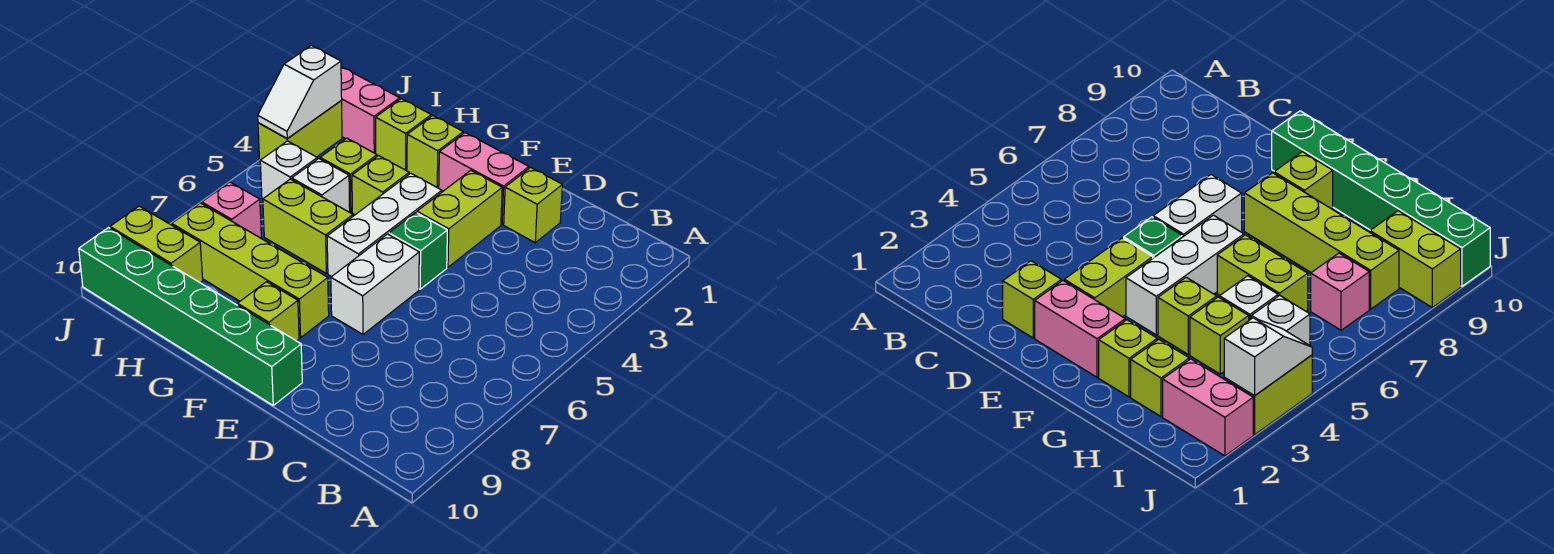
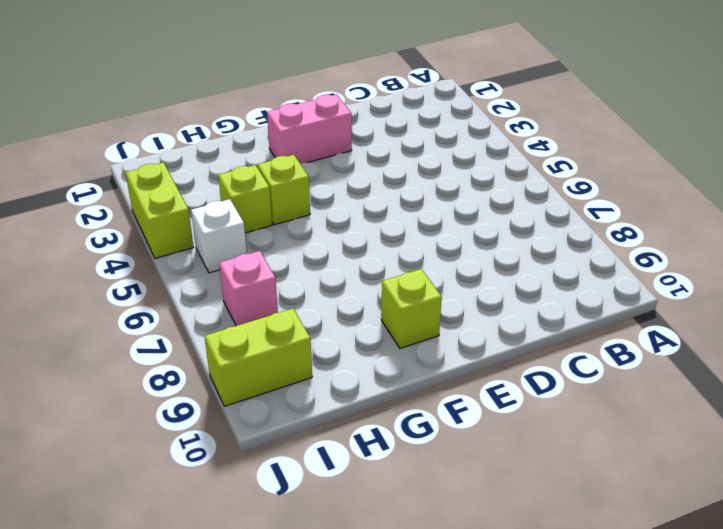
none -> lime 1x1 brick [504,167,562,243]
none -> lime 1x2 brick [417,170,502,267]
none -> green 1x1 brick [389,212,447,289]

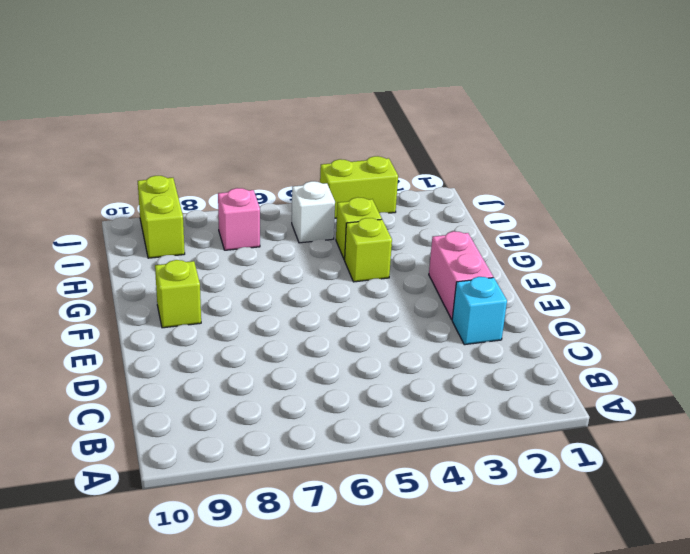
cyan 1x1 brick [452,277,507,345] -> lime 1x1 brick [504,167,562,243]
none -> lime 1x2 brick [417,170,502,267]
none -> green 1x1 brick [389,212,447,289]
none -> white 1x2 brick [331,234,419,334]

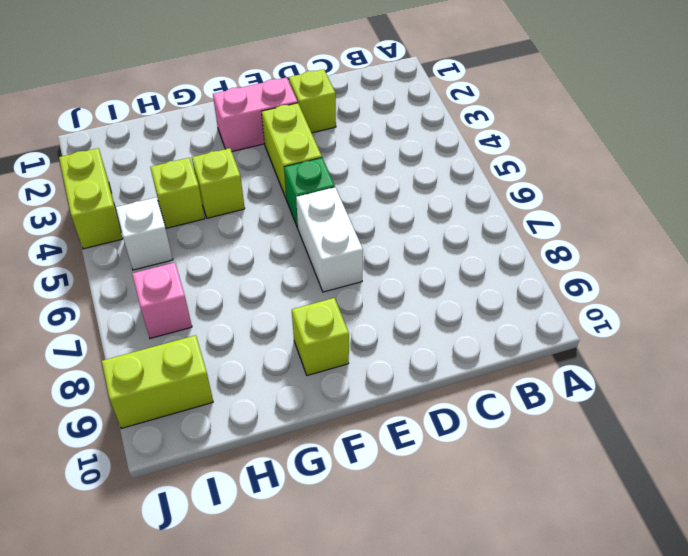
none -> green 1x6 brick [79,228,302,405]
none -> white 1x3 brick [327,173,442,277]
none -> lime 1x4 brick [172,203,329,338]

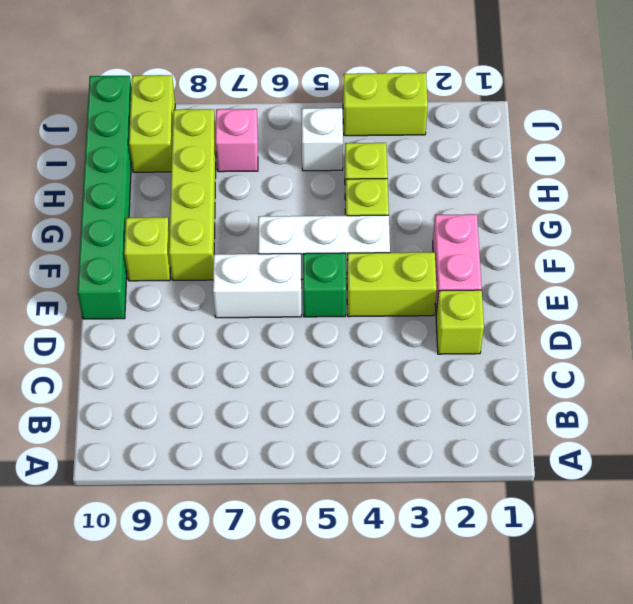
none -> lime 1x1 brick [407,116,463,188]
none -> lime 1x2 brick [263,179,353,273]
none -> lime 1x1 brick [376,99,431,171]

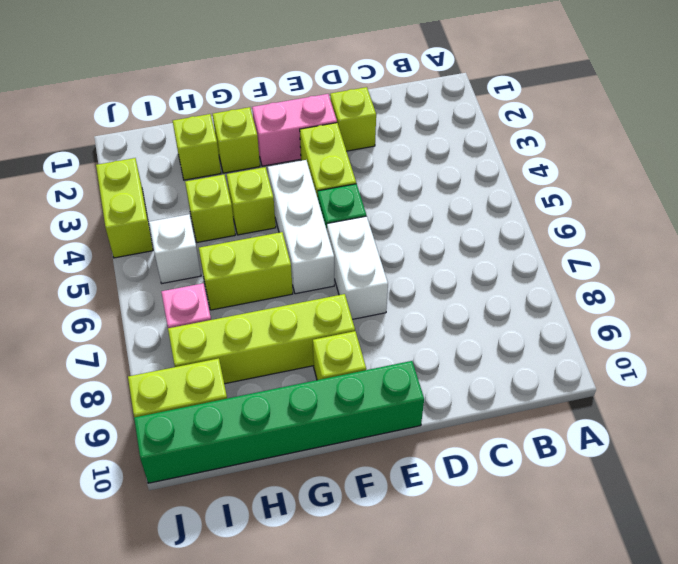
none -> white 1x1 brick [292,159,350,212]
none -> pink 1x2 brick [341,67,400,154]
none -> white 1x2 slope [258,45,342,139]

